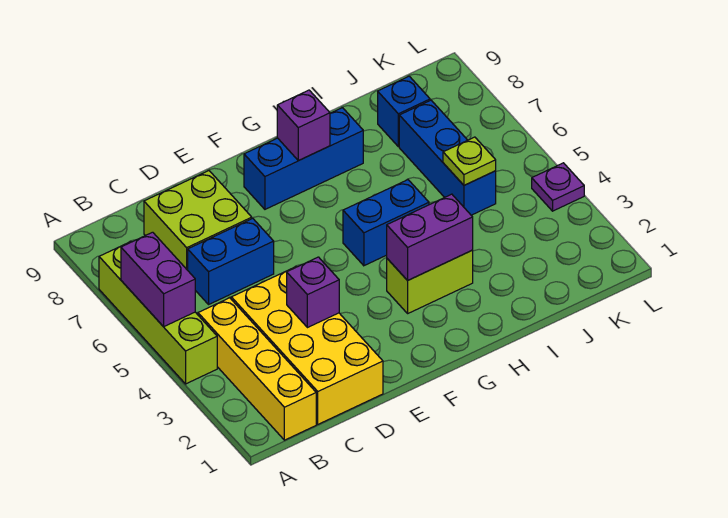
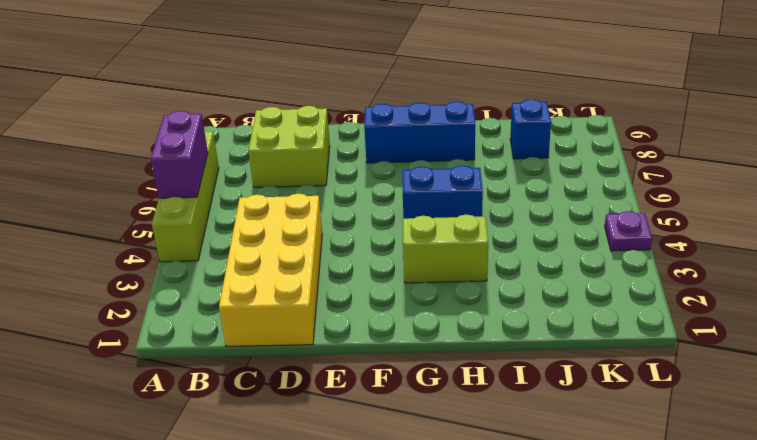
none -> yellow 1x4 brick [198,298,316,440]
none -> blue 1x2 brick [188,218,274,304]
none -> blue 1x3 brick [399,100,496,215]

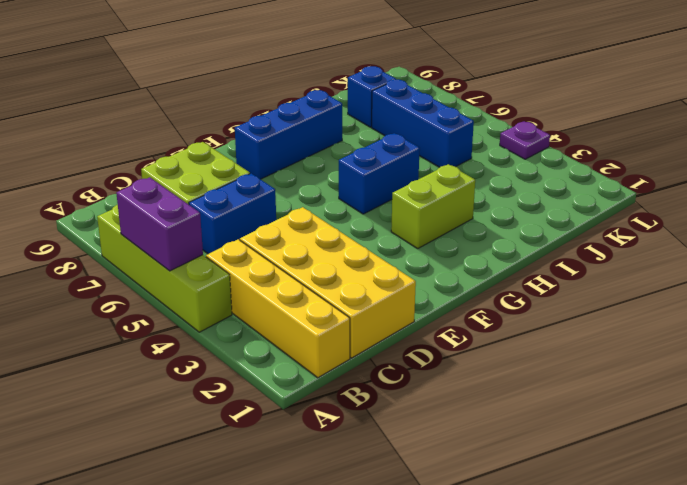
none -> purple 1x1 brick [287,257,339,328]
none -> purple 1x2 brick [387,194,473,280]
none -> purple 1x1 brick [277,90,330,161]

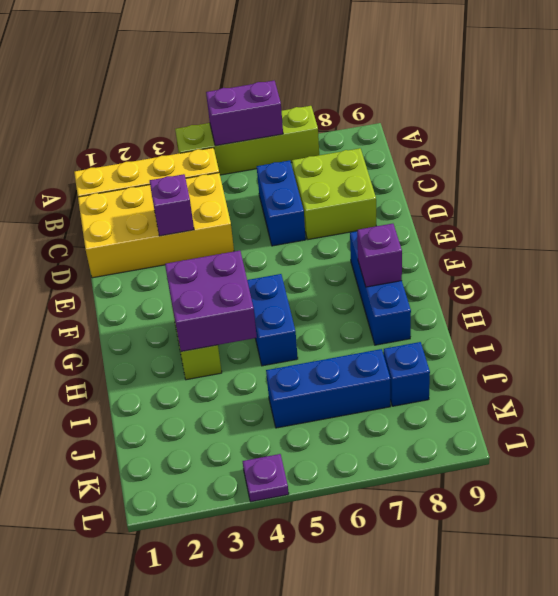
purple 2x2 brick [165,251,257,352] -> purple 1x2 brick [387,194,473,280]
none -> lime 1x1 plate [443,137,496,185]

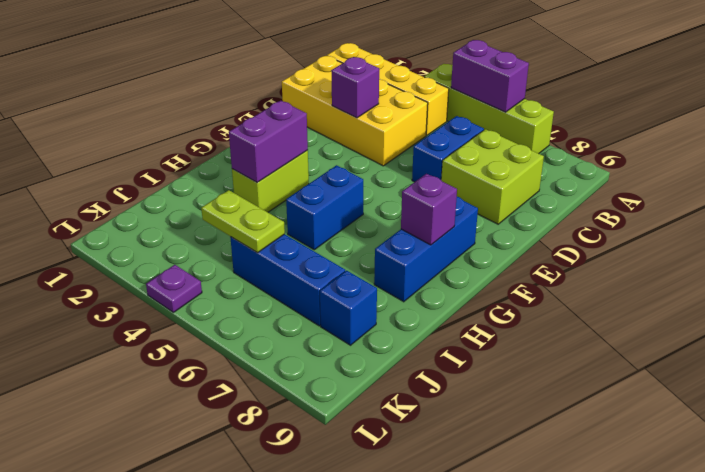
lime 1x2 plate [201,190,285,253] -> lime 1x1 plate [443,137,496,185]

